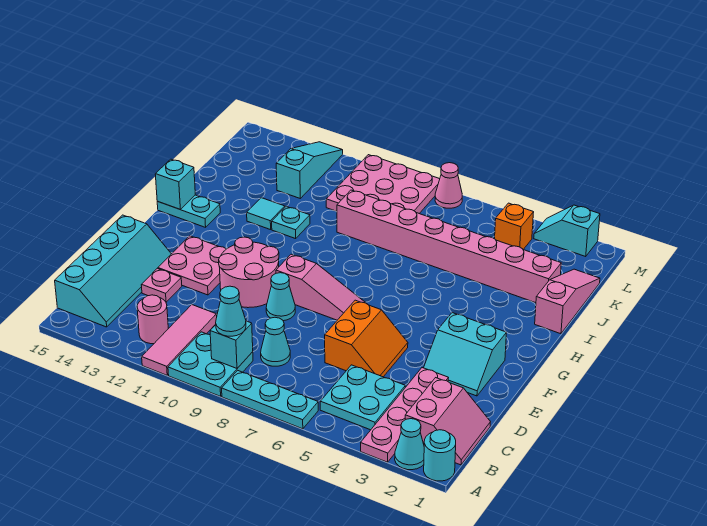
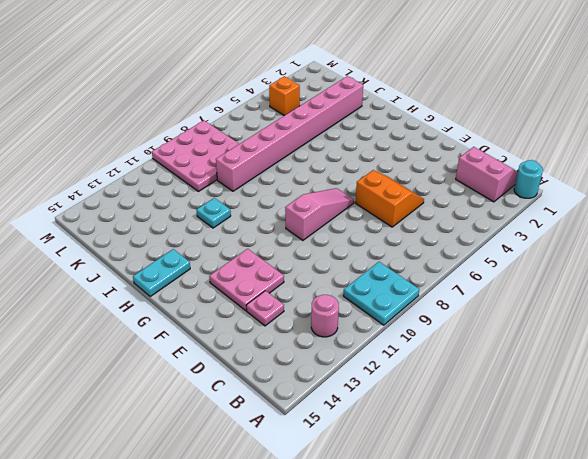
none -> cyan 1x1 cone [395,419,424,470]
none -> pink 1x4 plate [361,368,448,462]
none -> cyan 1x3 plate [222,370,318,429]
none -> pink 1x3 tile [142,305,217,375]

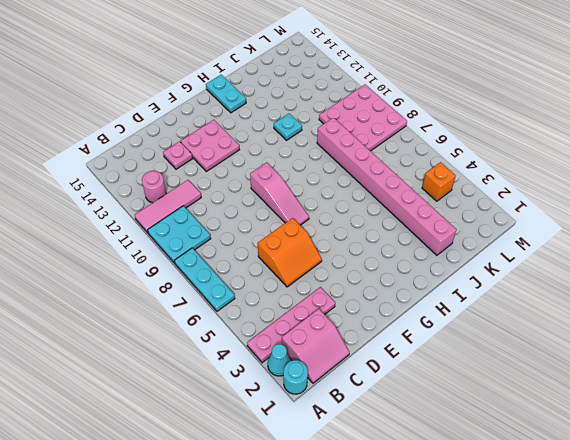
none -> cyan 2x2 plate [320,365,405,430]
none -> cyan 2x4 slope [55,215,171,327]
none -> cyan 1x1 cone [261,317,290,366]
none -> cyan 2x2 slope [424,313,507,396]

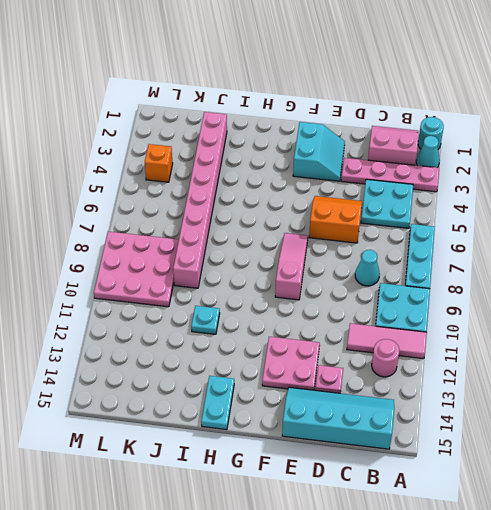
none -> cyan 1x1 cone [266,273,295,321]
none -> pink 2x2 round brick [219,237,279,308]
none -> pink 1x3 slope [535,269,600,334]
none -> cyan 1x1 tile [247,198,285,230]

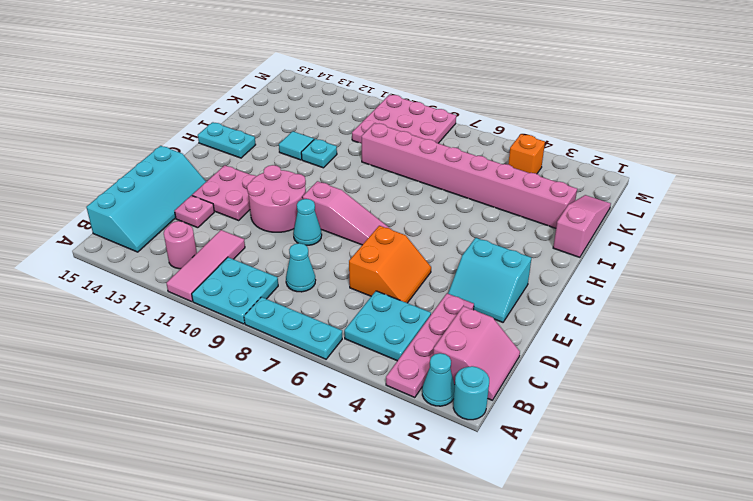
none -> cyan 1x3 slope [276,142,343,198]
none -> cyan 1x2 slope [534,205,600,256]
none -> pink 1x1 cone [435,163,462,208]
none -> cyan 1x1 brick [210,321,253,368]

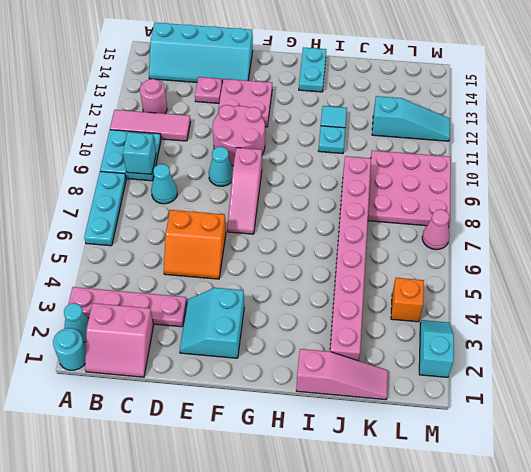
none -> cyan 2x2 plate [320,365,405,430]
none -> cyan 1x1 brick [155,159,195,210]
none -> cyan 1x1 cone [216,286,246,336]

